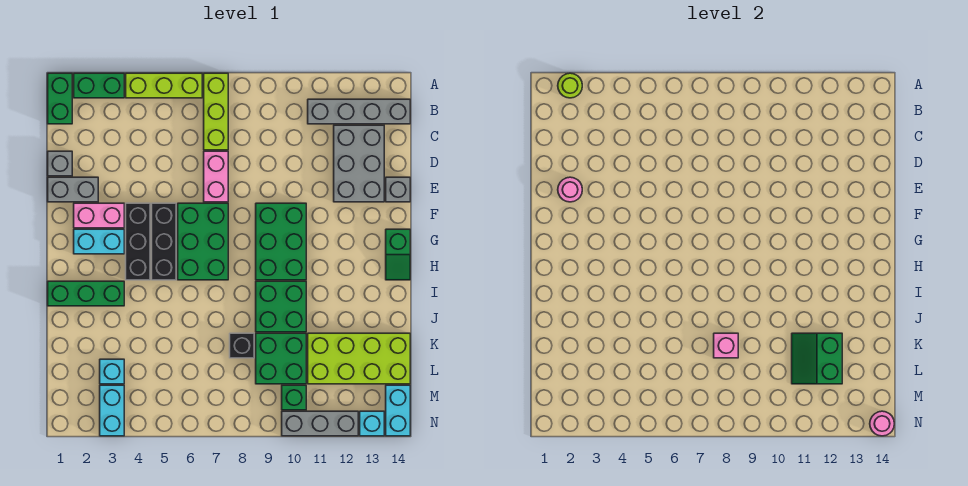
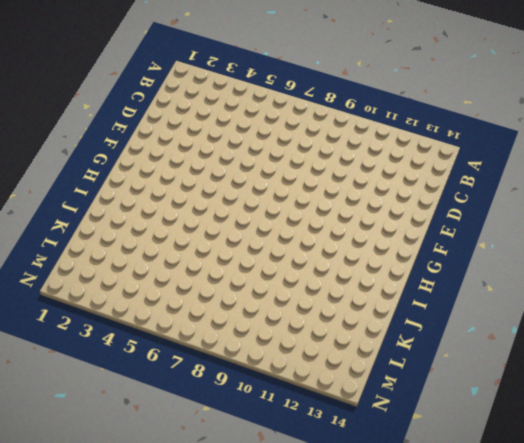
none -> green 1x2 brick [48,73,72,124]
none -> green 1x2 brick [74,73,124,98]
none -> lime 1x3 brick [126,73,202,98]
none -> lime 1x3 brick [204,73,228,150]

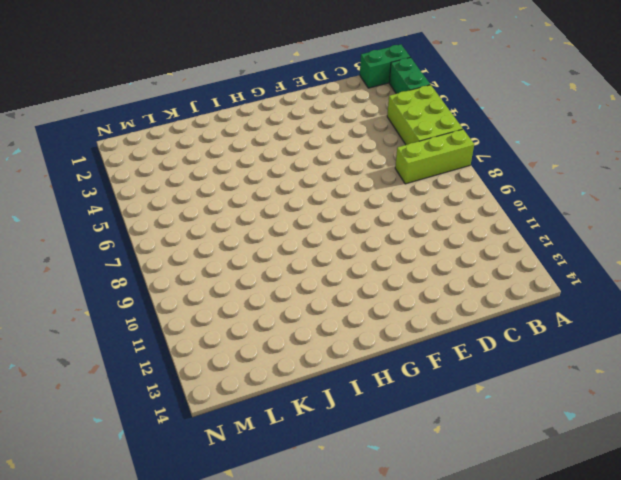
lime 2x3 brick [387,85,463,145] -> lime 1x3 brick [126,73,202,98]
none -> grey 1x4 brick [308,99,410,124]
none -> grey 2x3 brick [334,125,384,202]
none -> grey 1x1 brick [48,151,72,176]
none -> pink 1x2 brick [204,151,228,202]

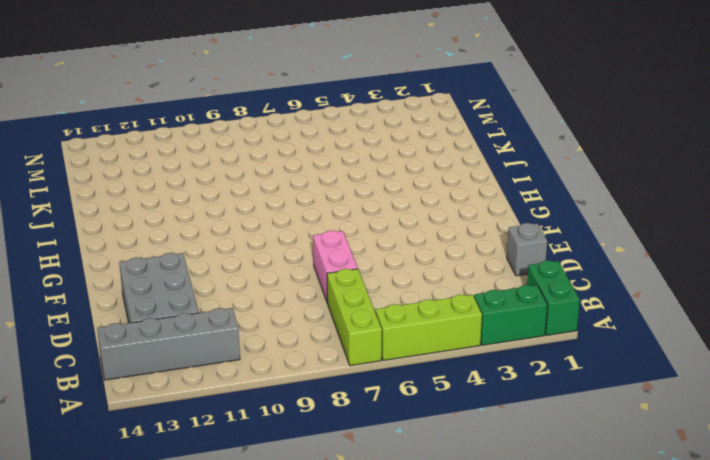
none -> grey 1x2 brick [48,177,98,202]
none -> grey 1x1 brick [386,177,410,202]
none -> pink 1x2 brick [74,203,124,228]
none -> black 1x3 brick [126,203,150,280]

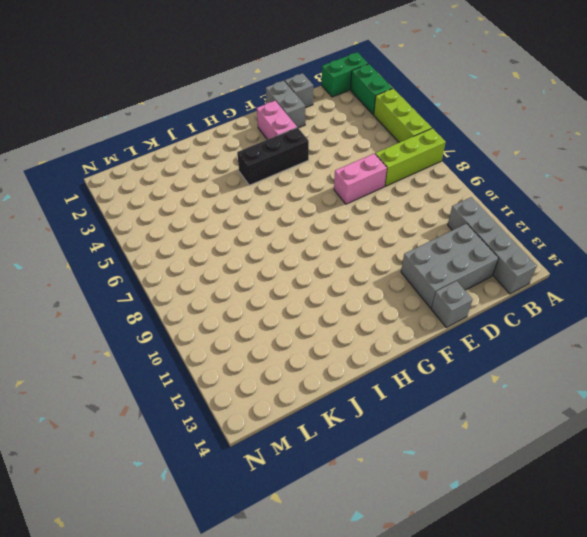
none -> black 1x3 brick [152,203,176,280]
none -> green 2x3 brick [178,203,228,280]
none -> green 2x3 brick [256,203,306,280]
none -> cyan 1x2 brick [74,229,124,254]

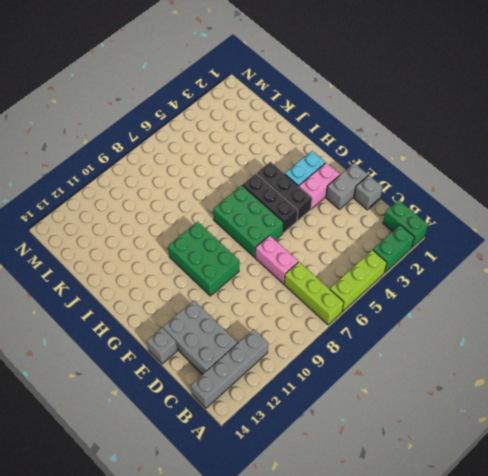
none -> green 1x2 slope [386,229,410,280]
none -> green 1x3 brick [48,281,124,306]
none -> green 2x2 brick [256,281,306,332]
none -> black 1x1 brick [230,333,254,358]

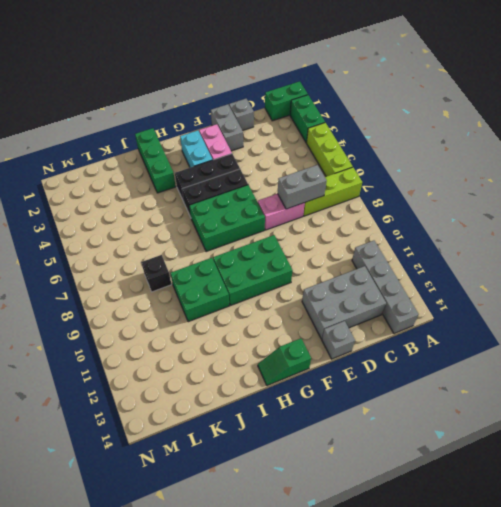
grey 1x2 brick [278,165,327,209] -> none
none -> green 2x2 brick [256,333,306,384]
none -> lime 2x4 brick [308,333,410,384]
none -> cyan 1x1 brick [100,359,124,384]
none -> cyan 1x2 brick [100,385,124,436]

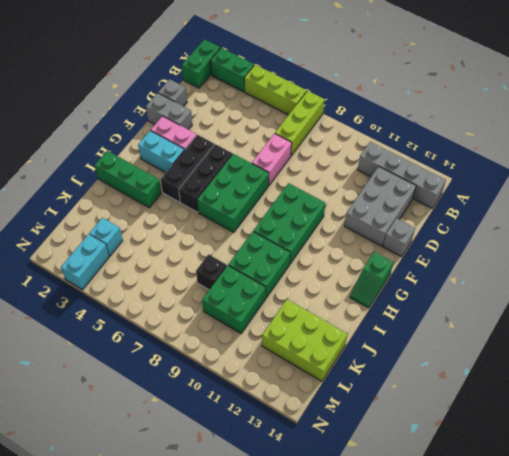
lime 2x3 brick [262,299,347,381] -> lime 2x4 brick [308,333,410,384]
none -> green 1x1 brick [282,385,306,410]
none -> cyan 1x2 brick [386,385,410,436]
none -> grey 1x3 brick [282,411,358,436]
none -> cyan 1x1 brick [360,411,384,436]

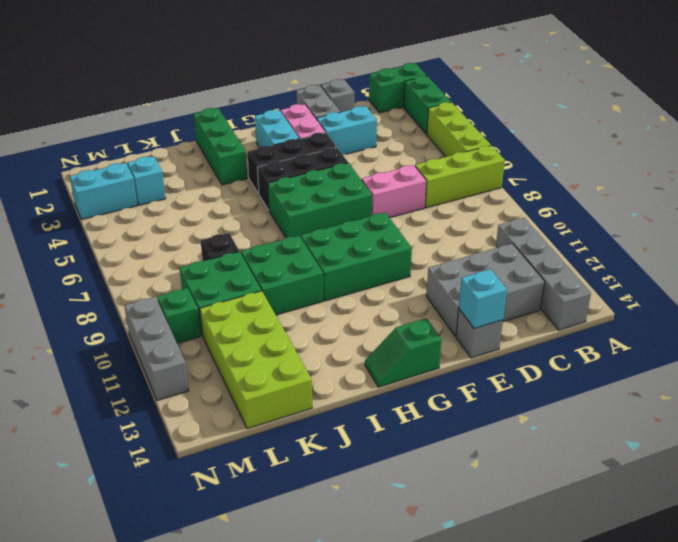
cyan 1x2 brick [317,106,377,155] -> cyan 1x2 brick moved to [386,385,410,436]
cyan 1x1 brick [459,269,507,329] -> cyan 1x1 brick moved to [360,411,384,436]
none -> lime 1x1 round brick [558,73,582,98]
none -> pink 1x1 round brick [558,177,582,202]
none -> pink 1x1 brick [714,333,738,358]
none -> green 2x2 slope [792,333,842,384]

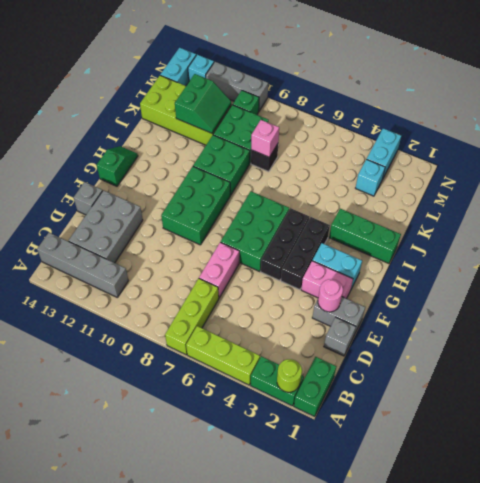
none -> pink 1x1 round brick [870,411,894,436]

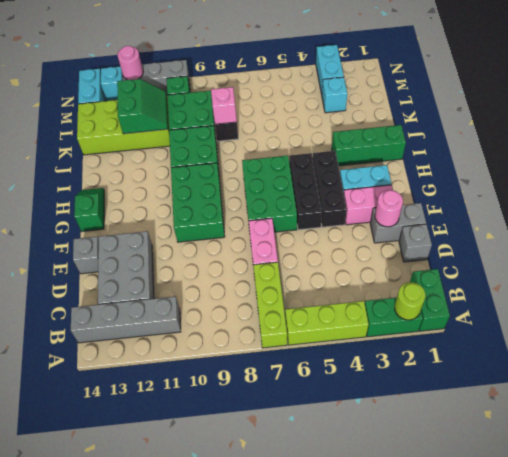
pink 1x1 round brick [117,46,143,80] -> pink 1x1 round brick moved to [870,411,894,436]

